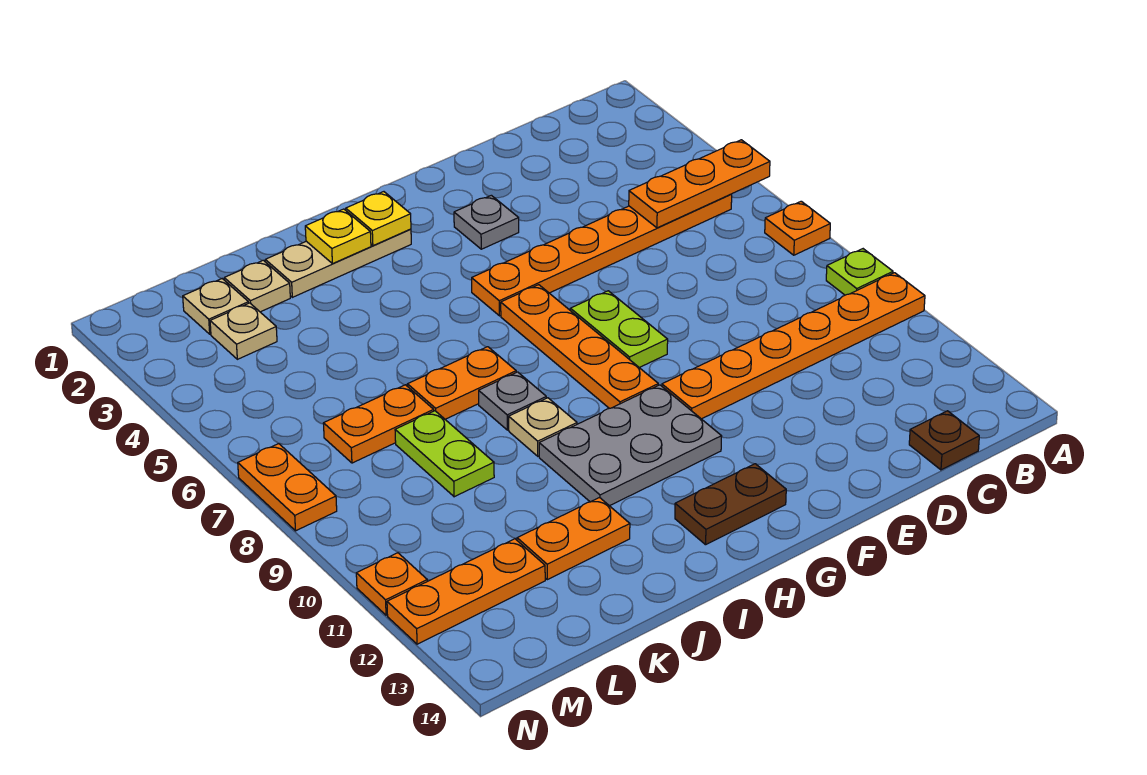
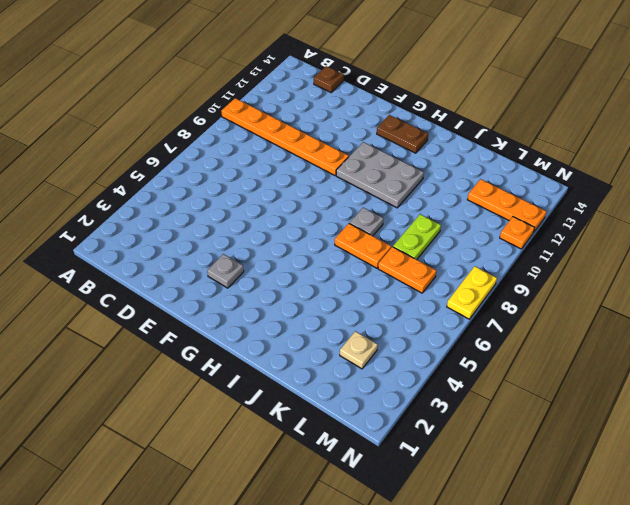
yellow 1x2 plate [447,266,497,319] -> orange 1x2 plate [238,444,337,531]
none -> orange 1x1 plate [765,201,830,255]
none -> lime 1x1 plate [826,249,893,295]
none -> orange 1x6 plate [472,194,732,316]

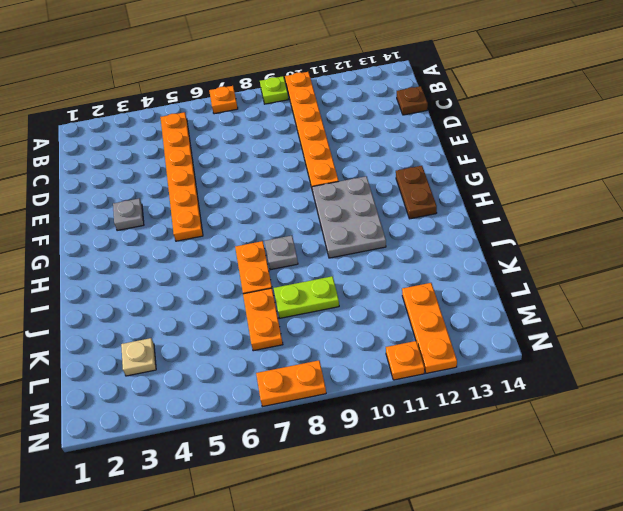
none -> lime 1x2 plate [570,291,668,368]
none -> orange 1x4 plate [501,285,658,408]
none -> tan 1x3 plate [265,229,411,297]

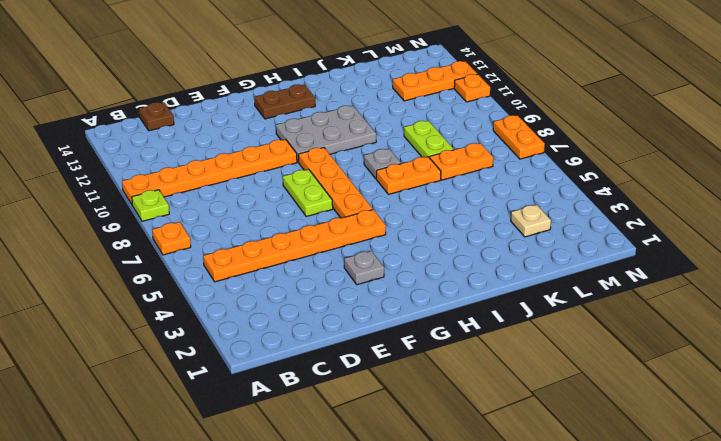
none -> tan 1x3 plate [265,229,411,297]
none -> tan 1x1 plate [509,398,577,456]
none -> orange 1x2 plate [517,498,630,580]

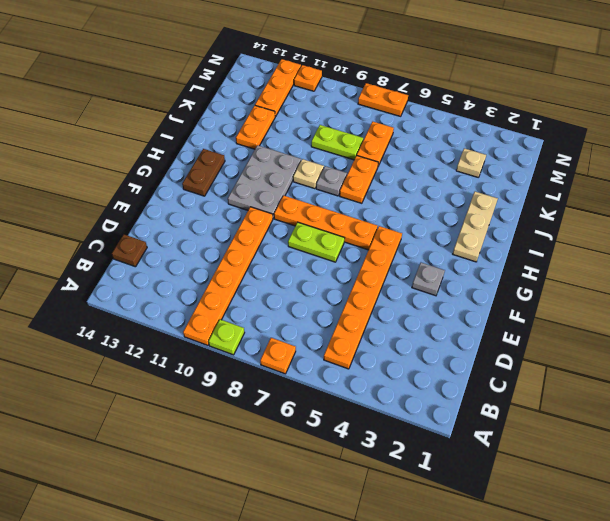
none -> tan 1x1 plate [224,260,290,312]
none -> tan 1x1 plate [183,279,248,334]
none -> orange 1x3 plate [629,140,770,228]

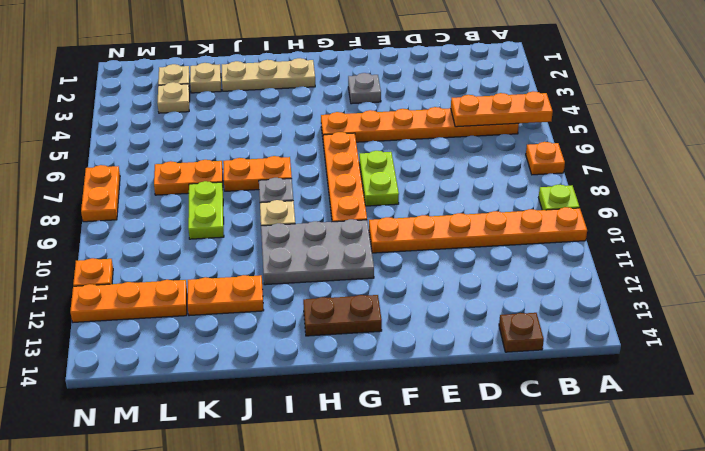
none -> yellow 1x1 plate [346,192,411,246]
none -> yellow 1x1 plate [305,209,371,264]

